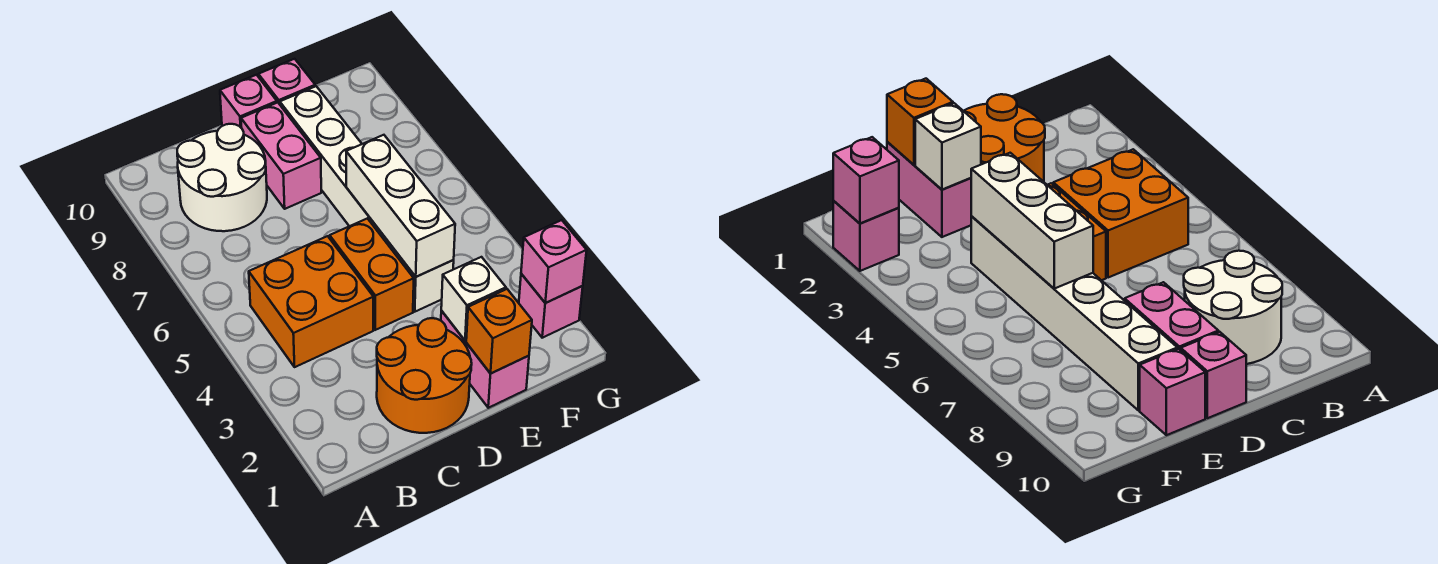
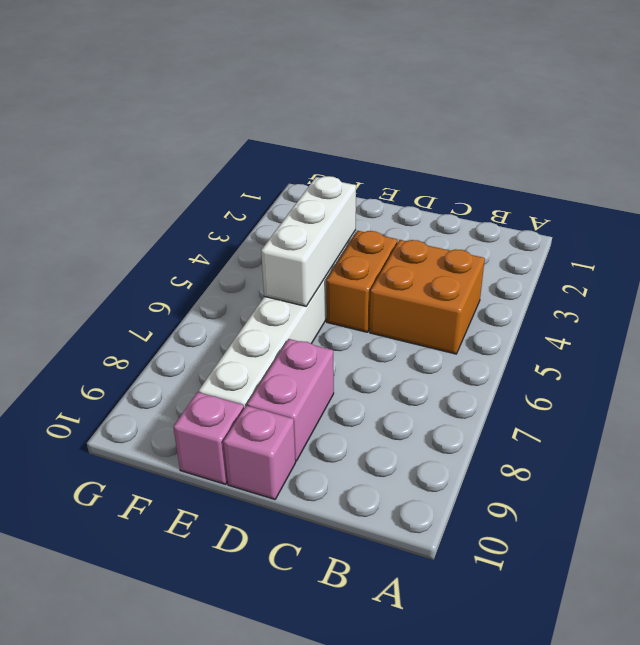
none -> white 2x2 round brick [177,124,267,231]
none -> orange 2x2 round brick [377,318,472,433]
none -> pink 1x2 brick [441,311,529,408]

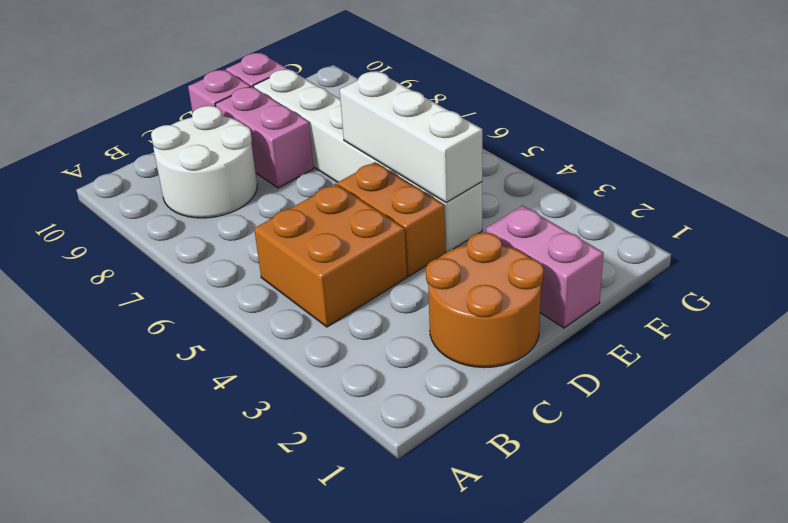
none -> pink 1x1 brick [519,274,583,338]
none -> orange 1x1 brick [466,289,532,374]
none -> white 1x1 brick [441,257,506,341]

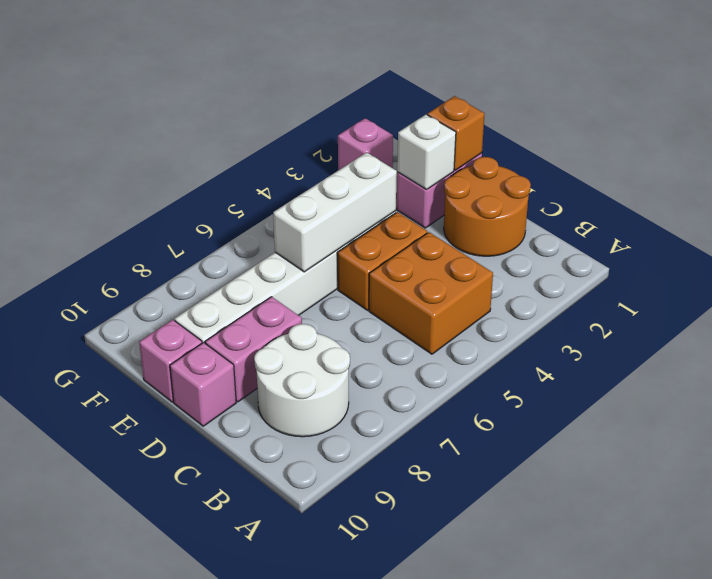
none -> pink 1x1 brick [521,220,587,303]

